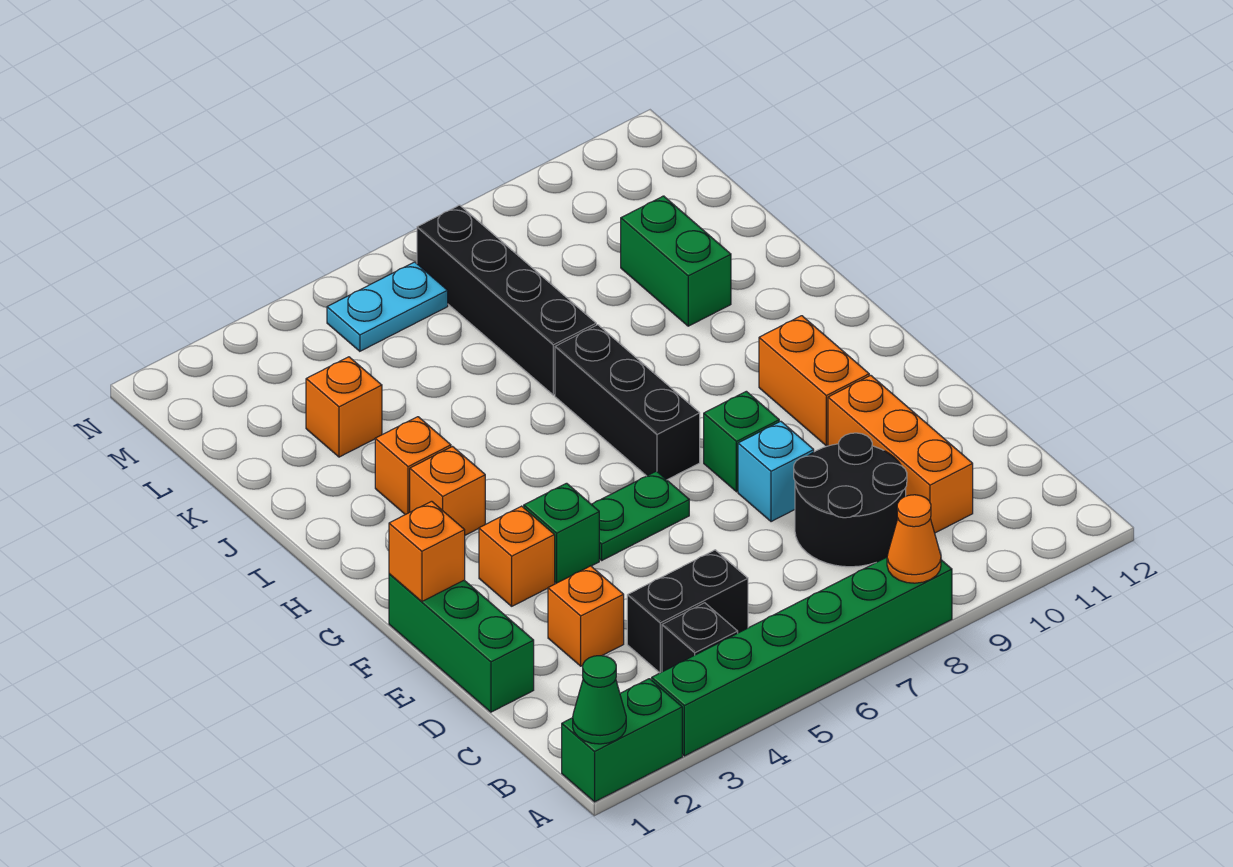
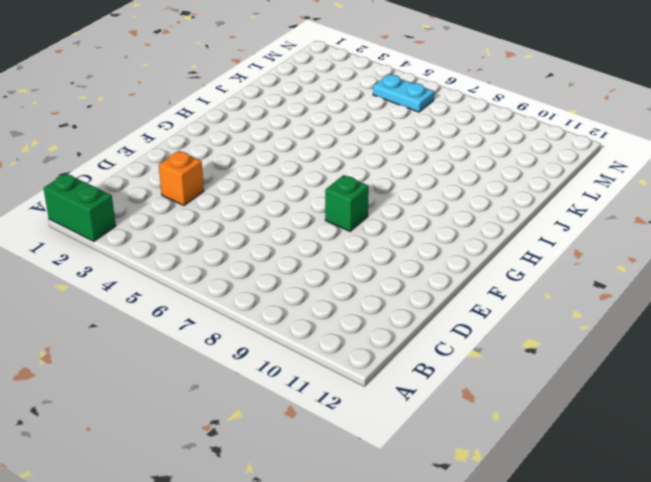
none -> green 1x6 brick [652,557,952,756]
none -> black 1x1 brick [662,603,738,672]
none -> black 1x2 brick [627,550,748,673]

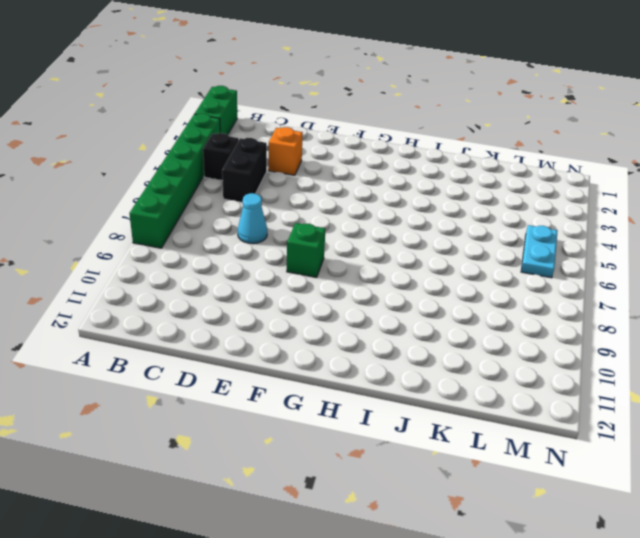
cyan 1x1 cone [238,193,267,244] -> none
none -> black 2x2 round brick [794,433,907,567]
none -> orange 1x3 brick [828,375,973,533]
none -> green 1x3 brick [389,574,534,712]

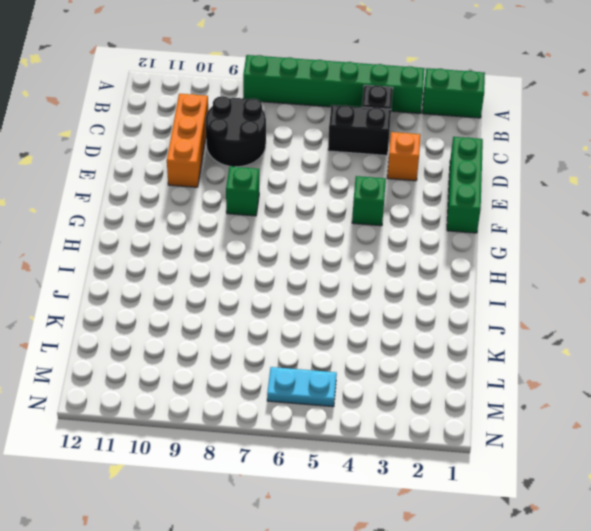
none -> cyan 1x1 brick [738,421,814,522]
none -> orange 1x1 brick [479,506,555,606]
none -> green 1x2 plate [591,471,689,560]

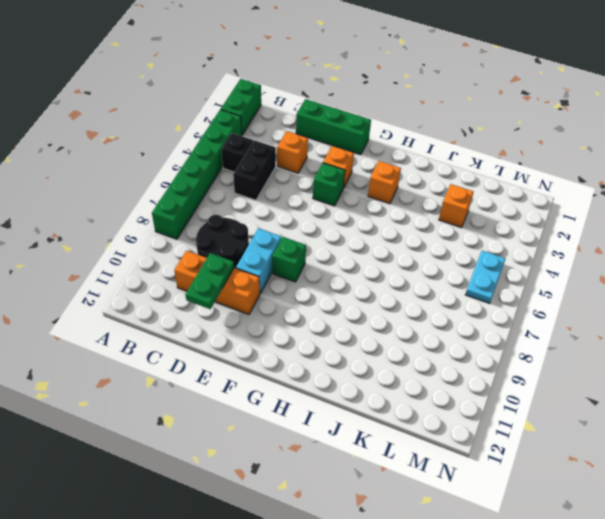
green 1x2 plate [185,253,234,309] -> green 1x2 plate moved to [591,471,689,560]
cyan 1x2 brick [236,228,281,293] -> cyan 1x1 brick [738,421,814,522]
none -> orange 1x2 brick [759,316,869,446]
none -> black 1x3 brick [555,325,700,480]
none -> orange 1x1 brick [375,417,451,515]

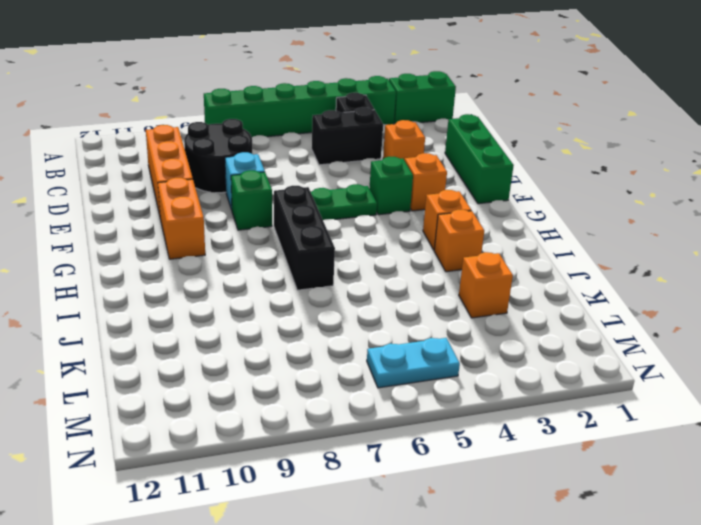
none -> black 1x4 brick [417,205,596,395]
none -> green 1x2 brick [621,196,731,326]
none -> green 1x1 cone [573,656,626,744]

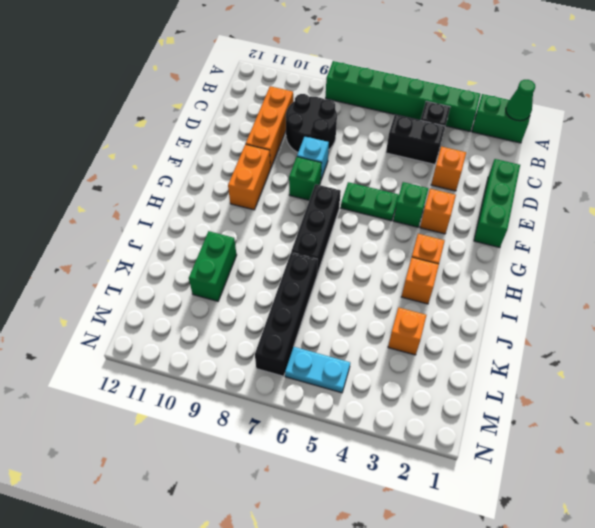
none -> orange 1x1 cone [887,495,941,583]
none -> orange 1x1 brick [389,501,465,602]

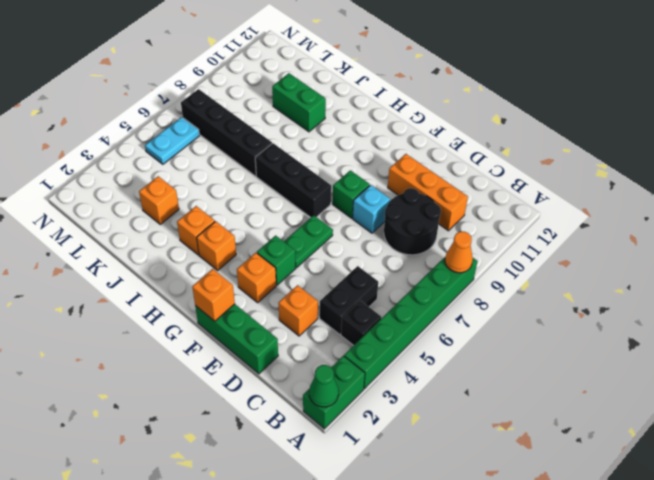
none -> orange 1x2 brick [759,316,869,446]

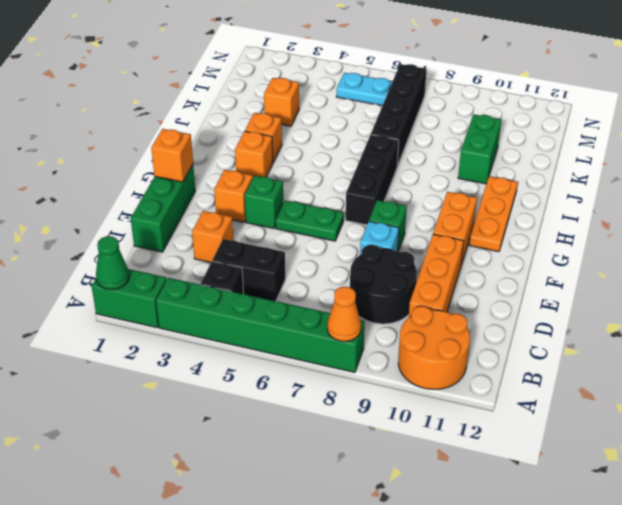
orange 2x2 round brick [398,306,470,389] -> none
orange 1x3 plate [469,176,518,252] -> none

